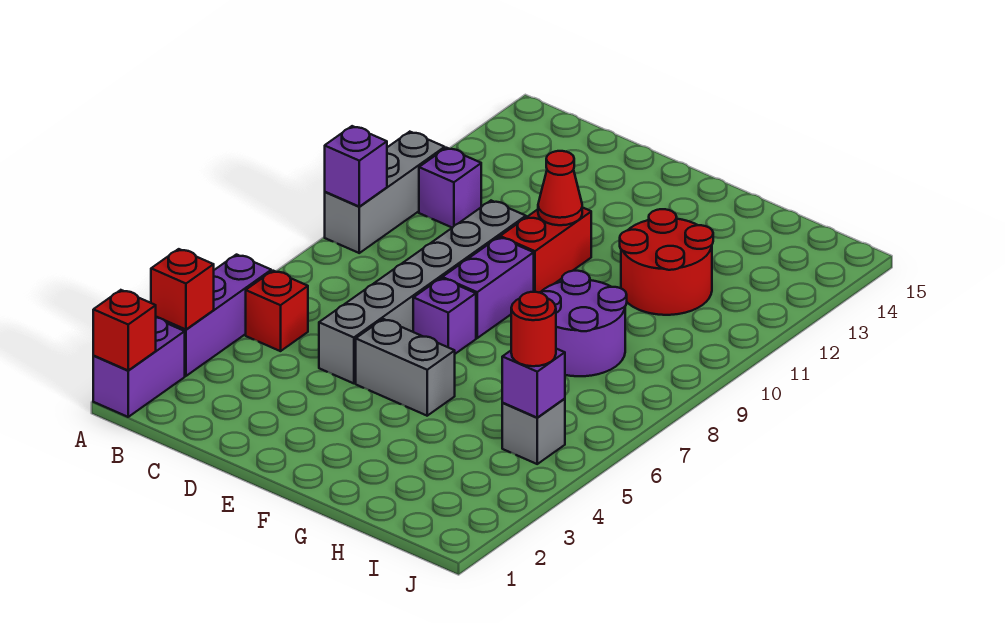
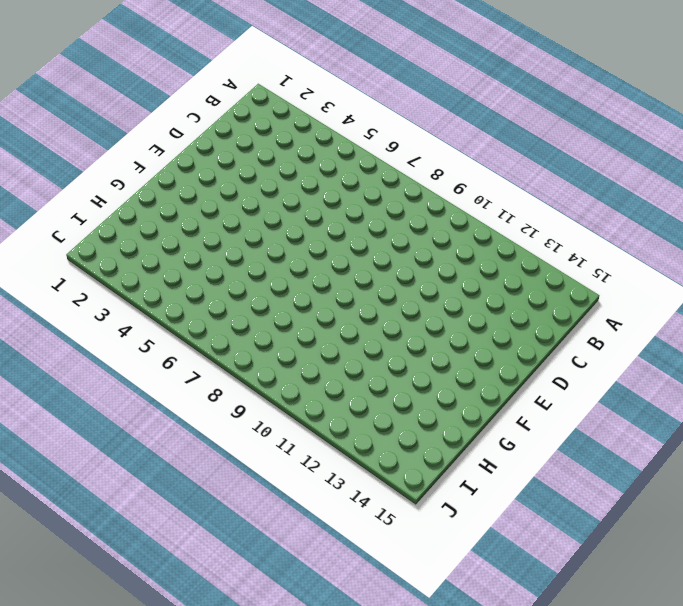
none -> purple 1x2 brick [93,317,185,417]
none -> purple 1x3 brick [157,255,271,376]
none -> grey 1x3 brick [325,132,445,253]

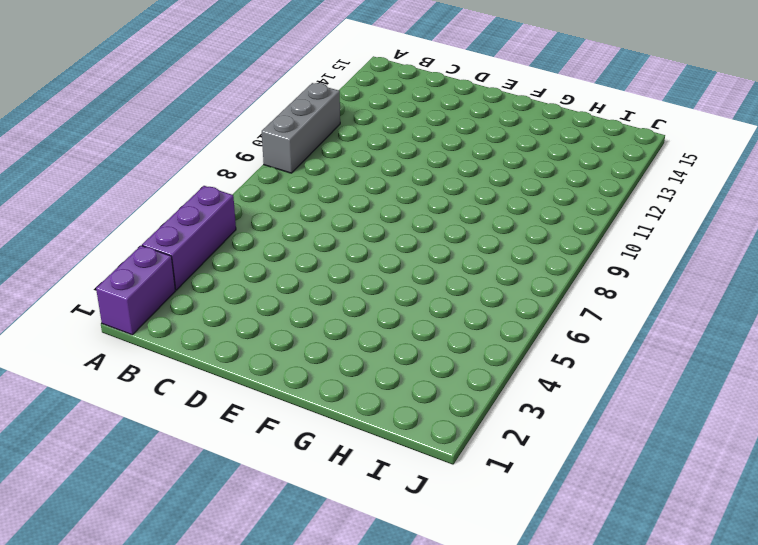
none -> red 1x1 brick [246,271,308,351]
none -> purple 1x1 brick [419,148,481,228]
none -> grey 1x6 brick [319,201,526,383]

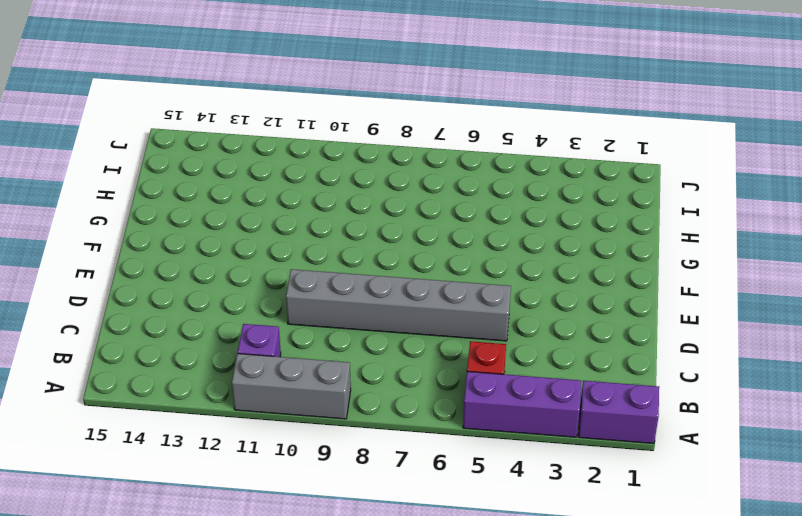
none -> grey 1x2 brick [356,319,455,416]
none -> purple 1x1 brick [413,278,476,354]
none -> purple 1x2 brick [442,237,534,338]

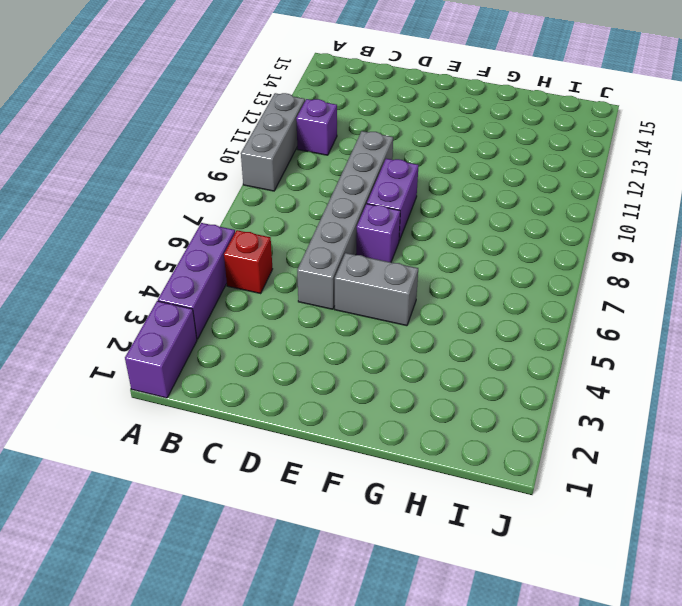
none -> red 1x2 brick [500,207,591,292]
none -> purple 2x2 round brick [539,271,627,376]
none -> red 2x2 round brick [620,209,713,315]

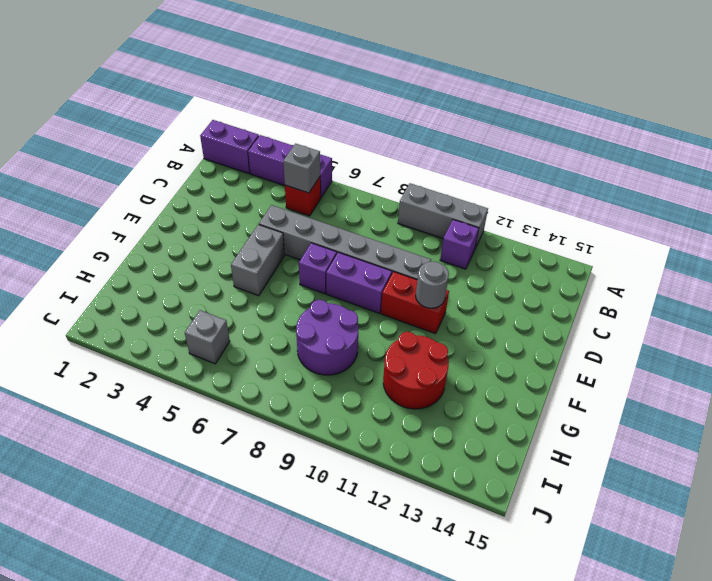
grey 1x1 brick [283,144,320,193] -> none
grey 1x1 round brick [416,262,449,308] -> red 1x1 cone [538,151,582,225]
none -> red 1x1 brick [93,290,156,371]
none -> red 1x1 brick [151,249,214,329]
none -> purple 1x1 brick [325,126,387,207]

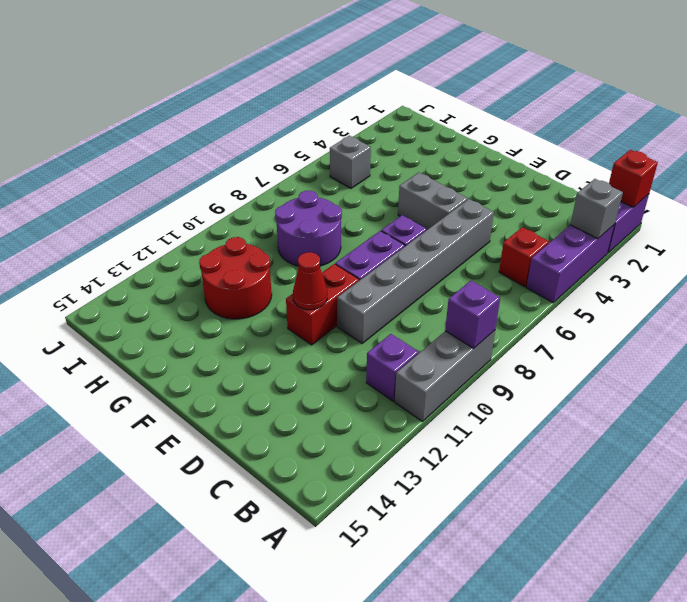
grey 1x1 brick [570,179,623,239] -> red 1x1 brick [151,249,214,329]
none -> purple 1x1 brick [502,349,565,417]
none -> red 1x1 round brick [511,292,556,366]

